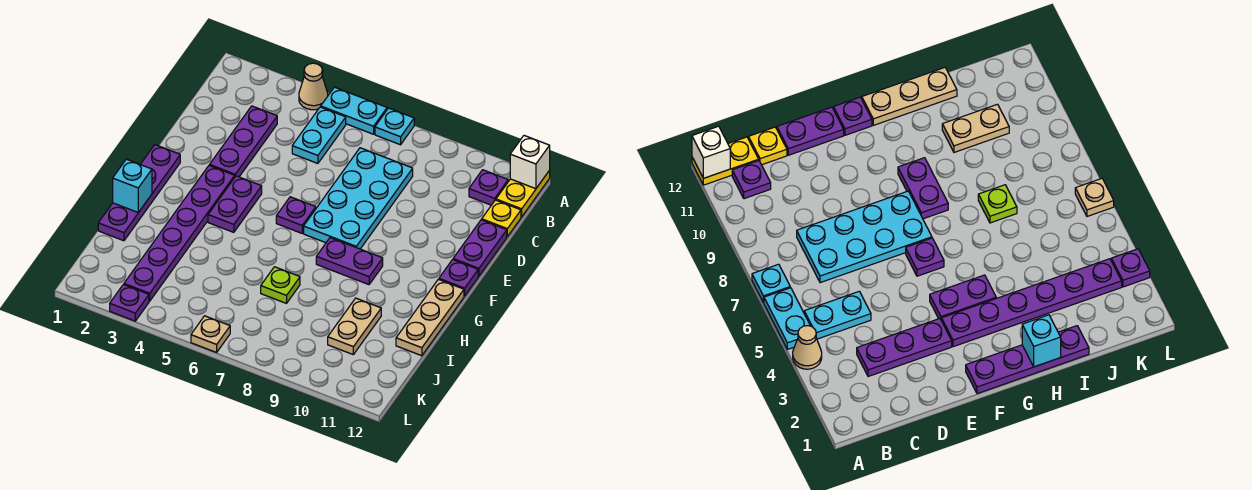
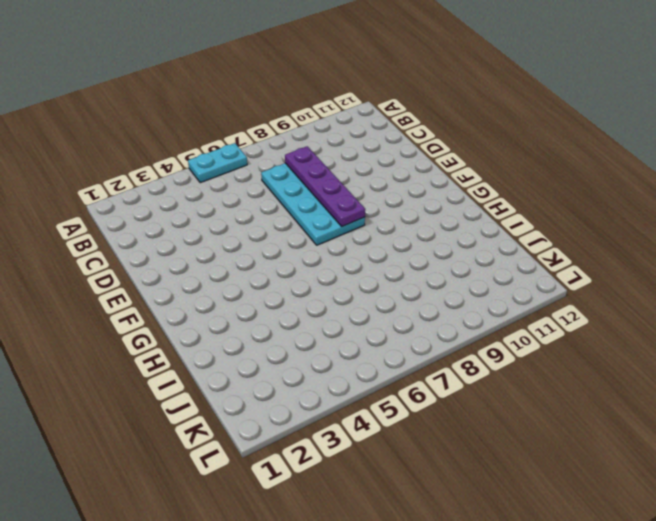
purple 1x4 plate [285,146,365,226] -> purple 1x4 plate moved to [98,145,180,241]
none -> tan 1x1 cone [299,63,328,110]
none -> cyan 1x1 plate [375,108,414,145]
none -> yellow 1x2 plate [496,171,550,217]

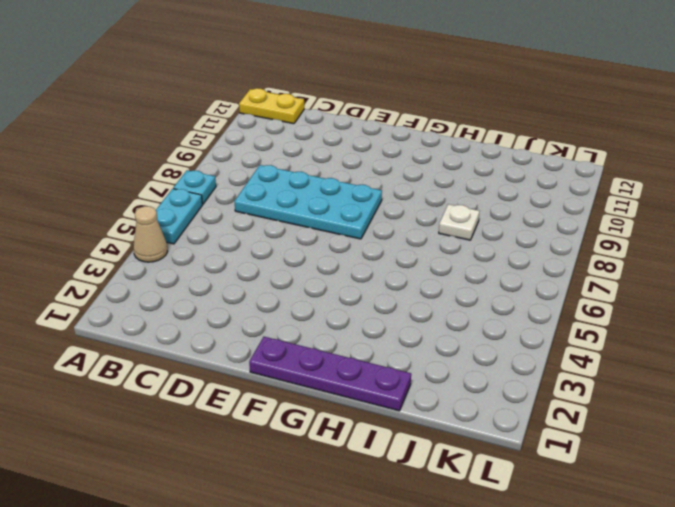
white 1x1 plate [439,204,479,240] -> none
none -> cyan 1x2 plate [292,107,346,163]
none -> purple 1x1 plate [469,170,508,205]
none -> purple 1x3 plate [210,106,277,177]

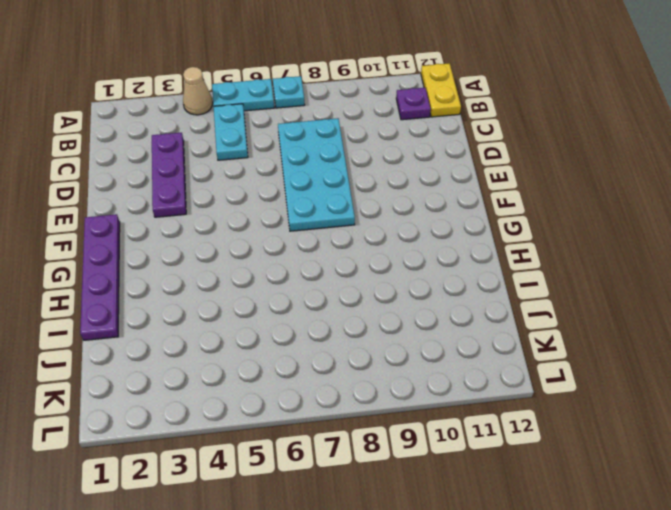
none -> yellow 1x1 plate [482,200,521,236]
none -> purple 1x2 plate [453,220,507,276]
none -> purple 1x6 plate [124,166,235,301]

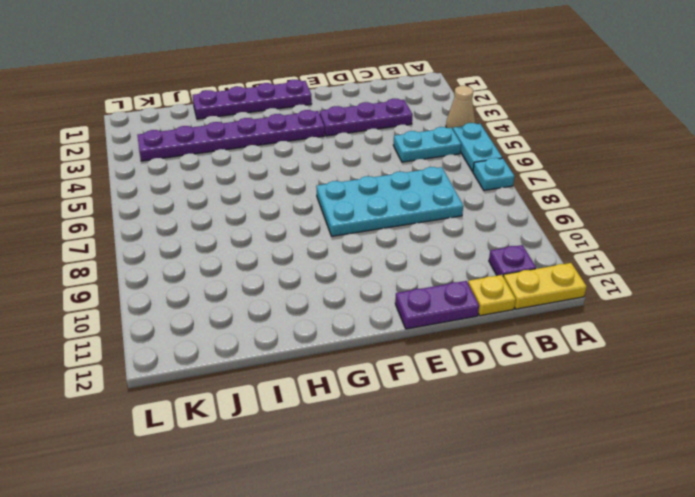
none -> purple 1x2 plate [208,176,262,232]
none -> purple 1x1 plate [276,197,316,233]
none -> purple 1x1 plate [439,260,478,296]

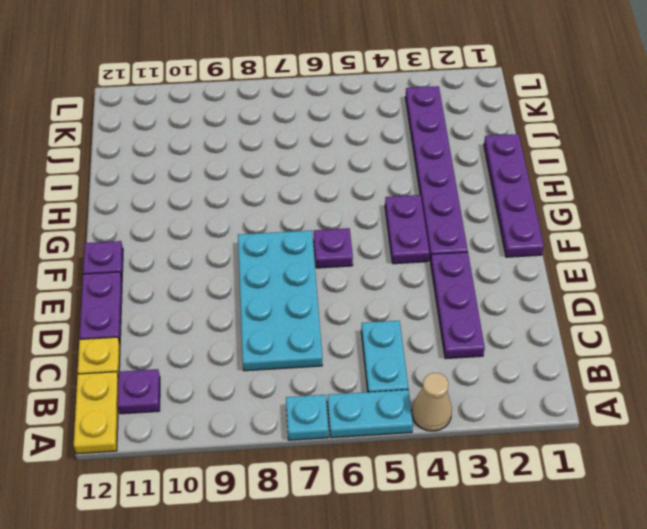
none -> purple 1x2 plate [316,238,383,285]
none -> tan 1x3 plate [396,279,464,356]
none -> lime 1x1 plate [261,267,300,303]

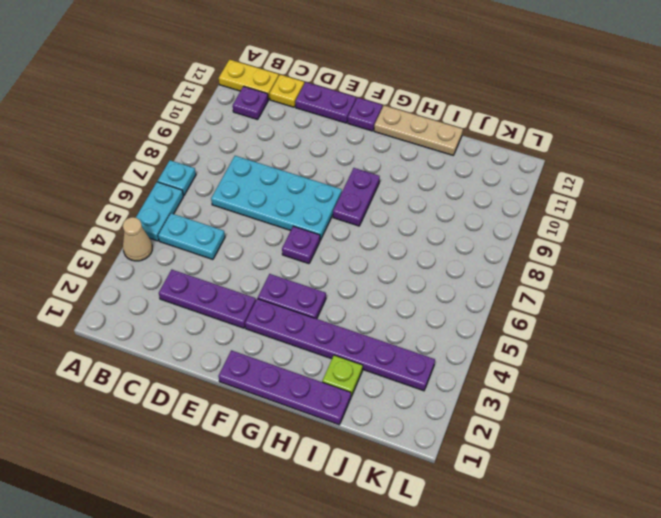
lime 1x1 plate [322,355,363,396] -> lime 1x1 plate moved to [261,267,300,303]
none -> tan 1x2 plate [328,298,381,354]
none -> purple 1x1 plate [110,285,149,321]
none -> tan 1x1 plate [191,316,230,352]

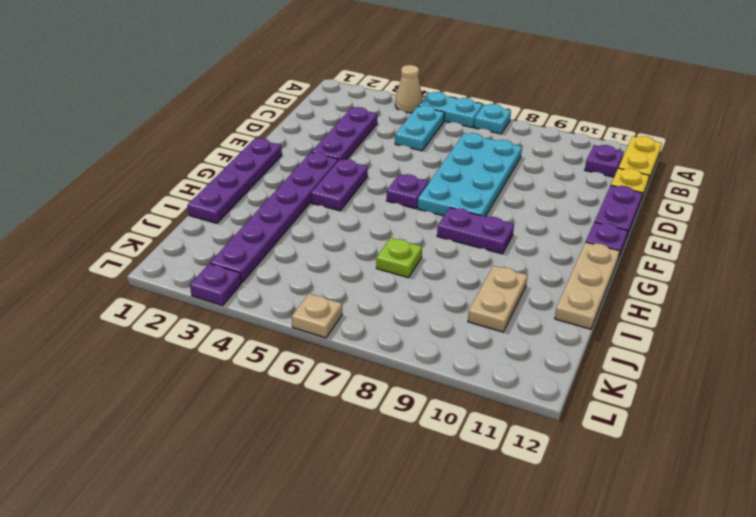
none -> white 1x1 brick [510,136,550,189]
none -> cyan 1x1 brick [113,159,152,212]

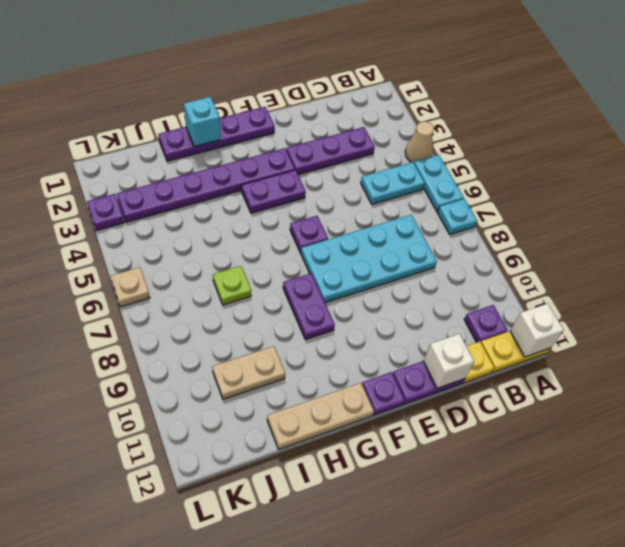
white 1x1 brick [423,334,474,388] -> none

